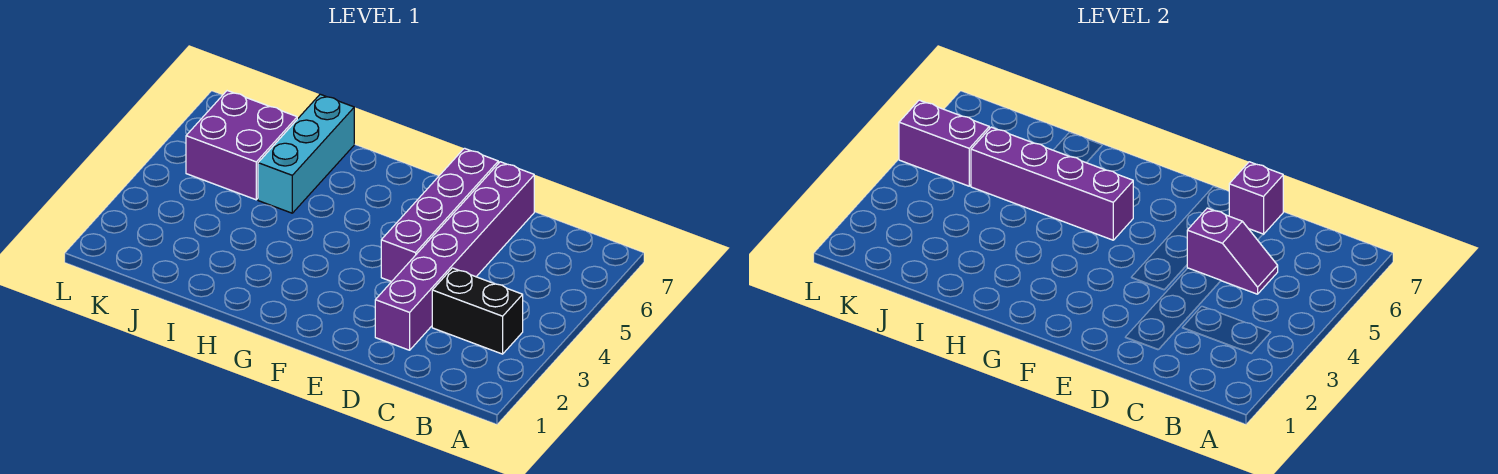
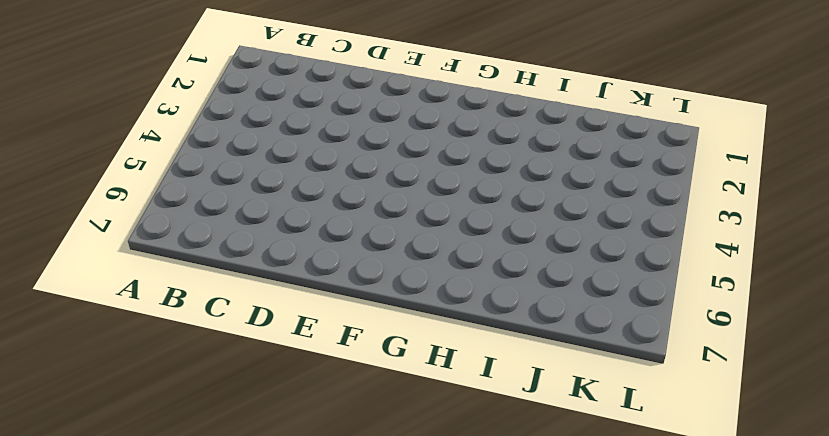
none -> black 1x2 brick [432,268,523,354]
none -> purple 1x6 brick [375,162,534,350]

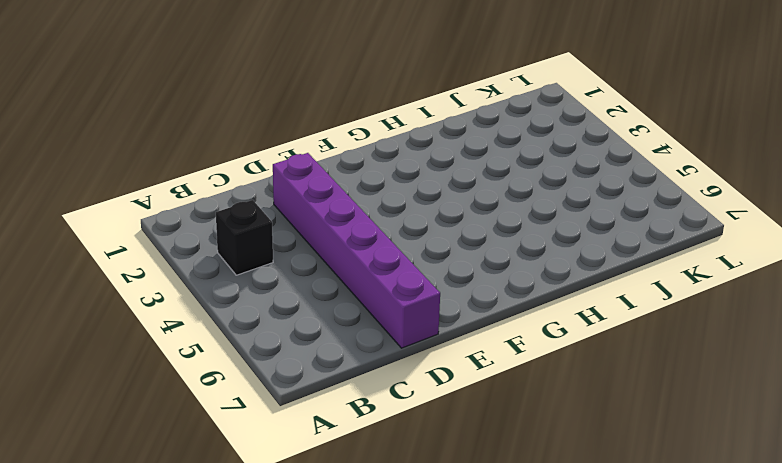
black 1x1 brick [216,200,273,275] -> black 1x2 brick [432,268,523,354]
none -> purple 1x4 brick [381,148,498,282]
none -> cyan 1x3 brick [258,94,354,213]

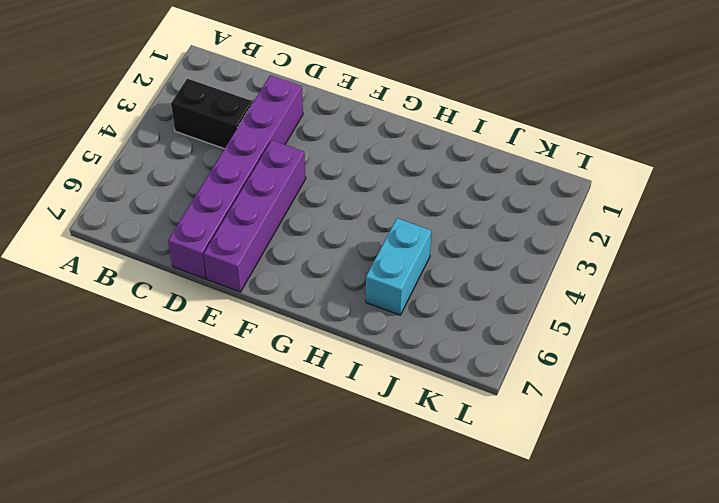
cyan 1x2 brick [366,218,431,315] -> cyan 1x3 brick [258,94,354,213]
none -> purple 2x2 brick [186,91,297,200]
none -> purple 1x2 slope [1187,208,1278,294]

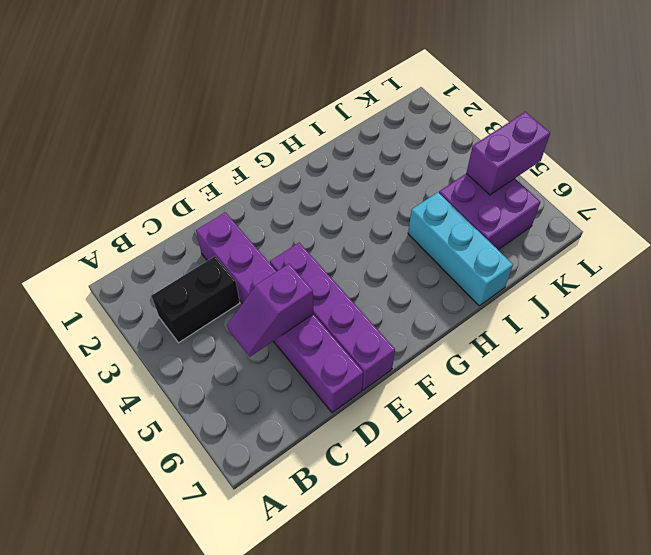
none -> purple 1x1 brick [1229,162,1283,234]
none -> purple 1x4 brick [971,127,1133,240]

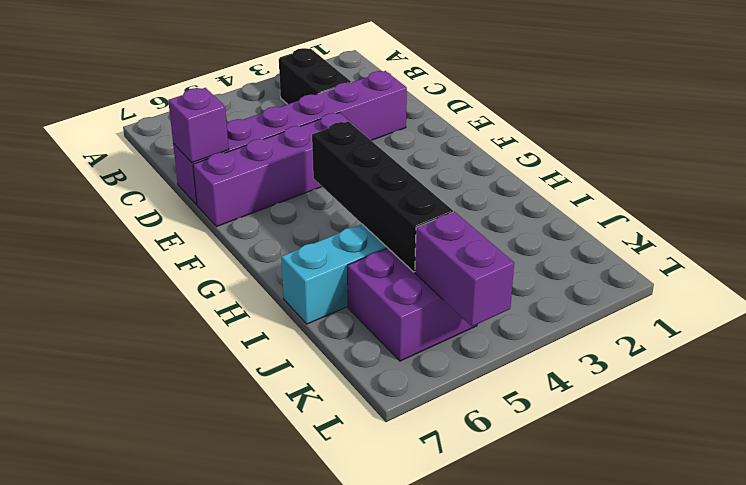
black 1x4 brick [312,121,453,272] -> purple 1x4 brick [971,127,1133,240]
none -> purple 1x2 slope [1187,208,1278,294]

